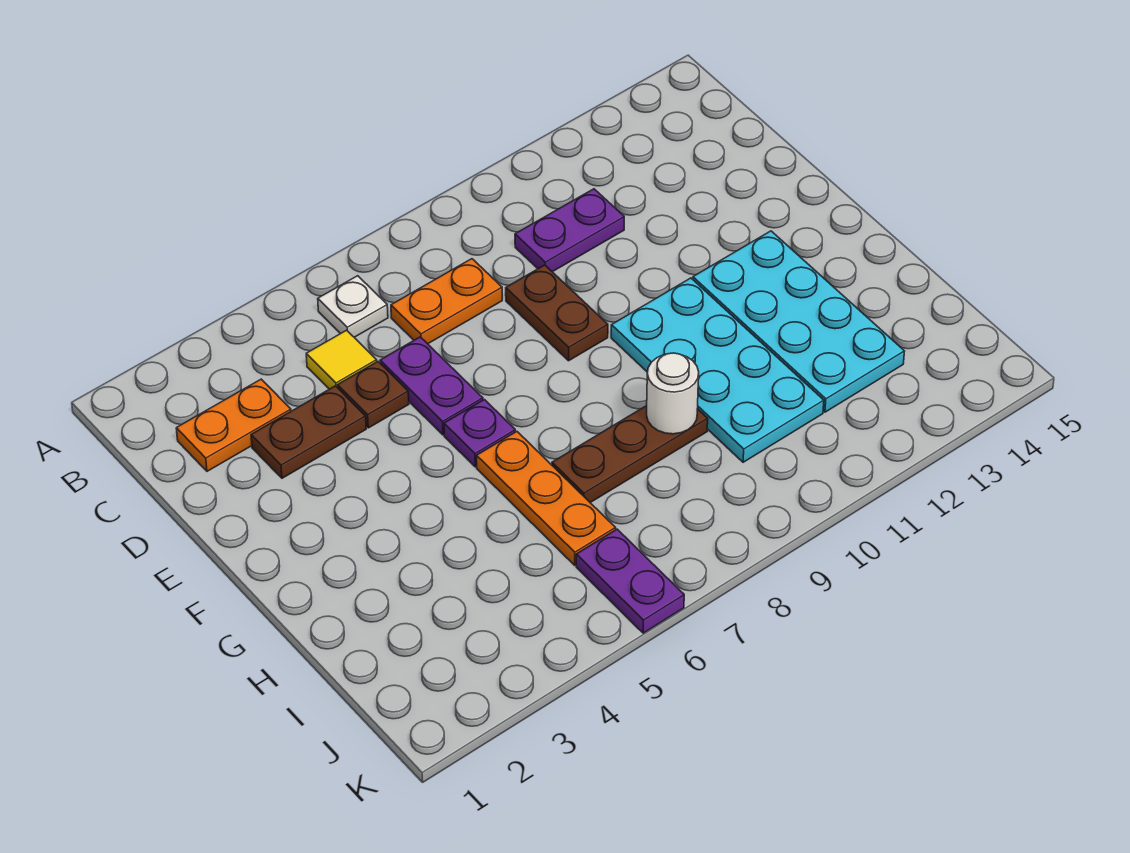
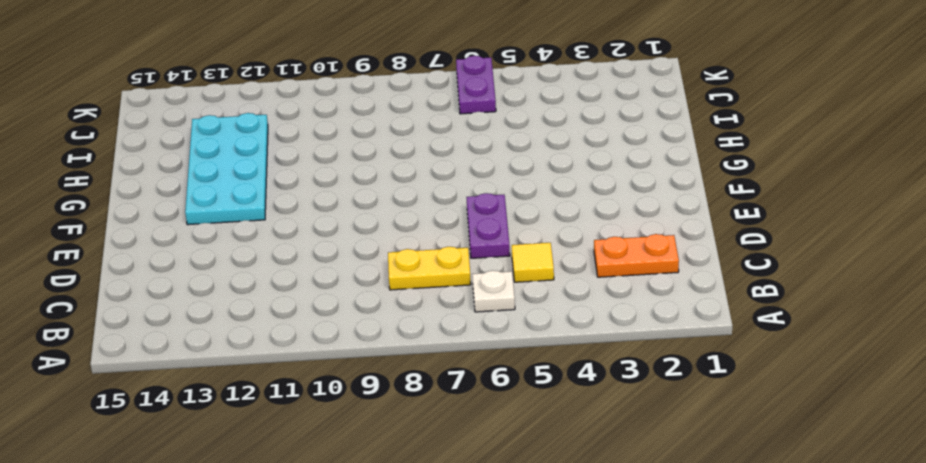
yellow 1x2 plate [388,247,471,290] -> orange 1x2 plate [391,259,502,344]
none -> purple 1x2 plate [515,189,624,272]
none -> brown 1x2 plate [251,386,366,478]
none -> brown 1x1 plate [338,362,409,428]

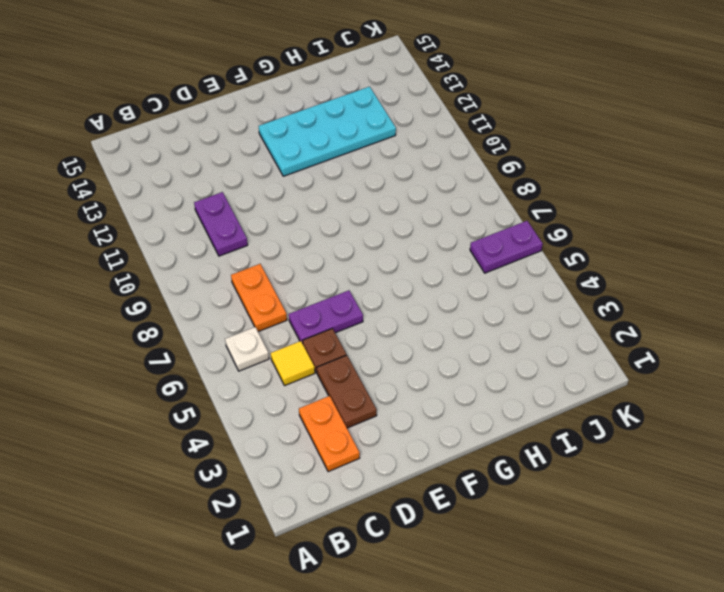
none -> brown 1x2 plate [506,265,608,361]
none -> purple 1x1 plate [444,400,515,467]
none -> cyan 2x4 plate [611,278,824,462]

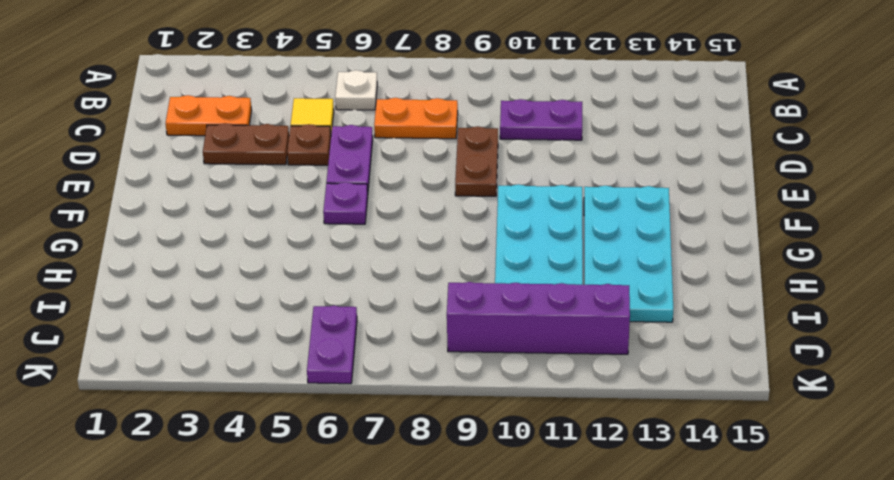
purple 1x4 brick [447,282,630,354] -> none
none -> orange 1x3 plate [477,432,616,565]
none -> brown 1x3 plate [552,406,708,503]
none -> white 1x1 round brick [647,353,699,434]

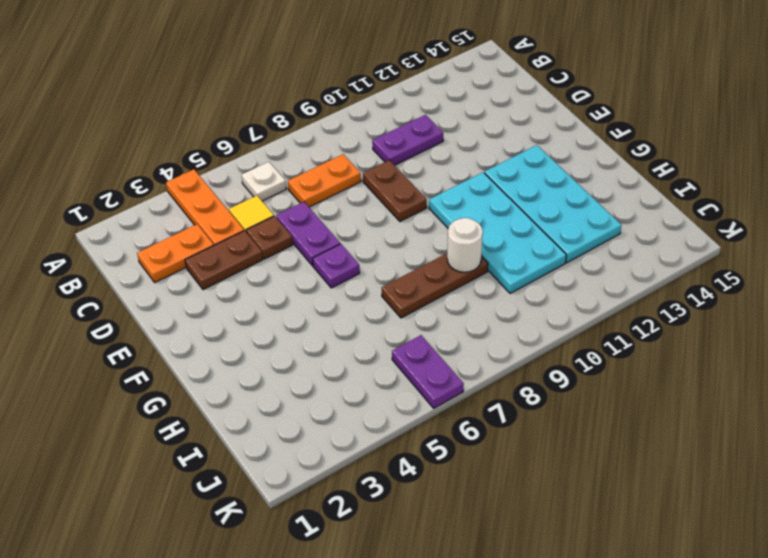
orange 1x3 plate [166,169,244,245] -> orange 1x3 plate moved to [477,432,616,565]

